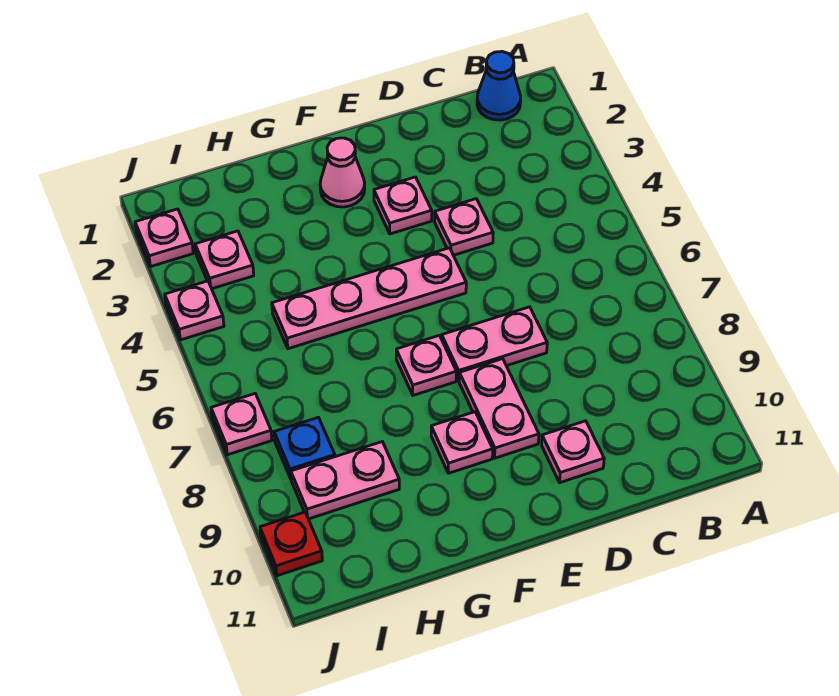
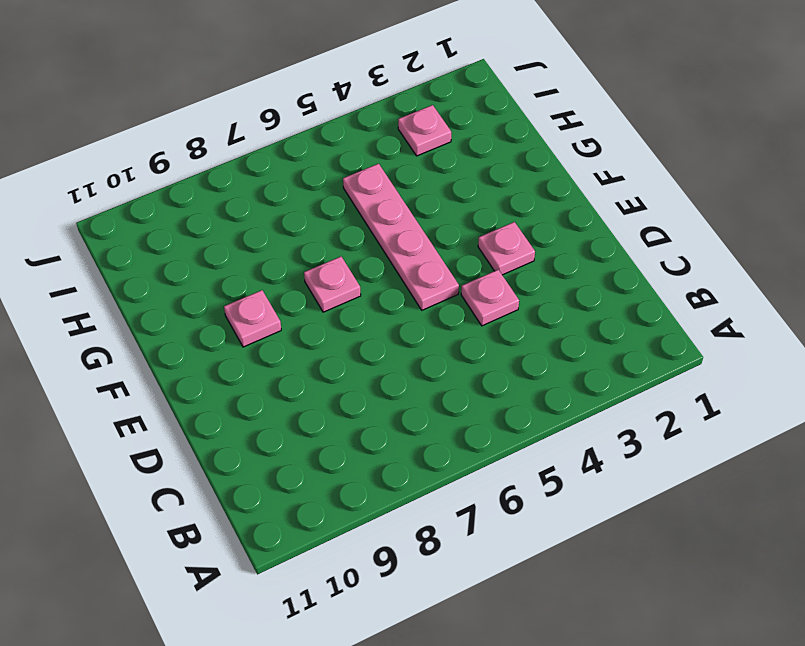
none -> blue 1x1 cone [477,51,521,120]
none -> pink 1x2 plate [442,307,547,381]
none -> pink 1x1 plate [542,421,604,483]

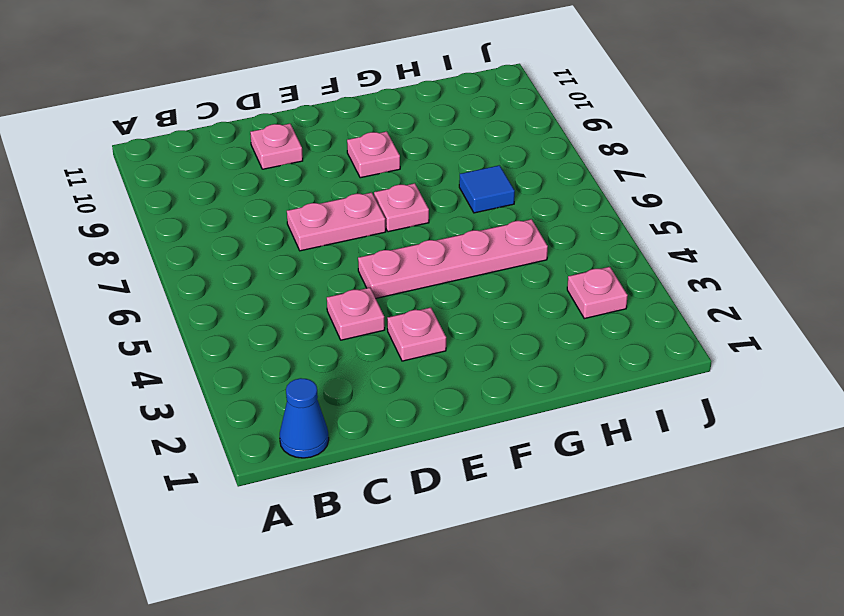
blue 1x1 tile [459,165,515,213] -> none
none -> pink 1x2 plate [459,359,539,458]
none -> pink 1x1 cone [320,138,365,207]
none -> pink 1x2 plate [291,442,399,519]

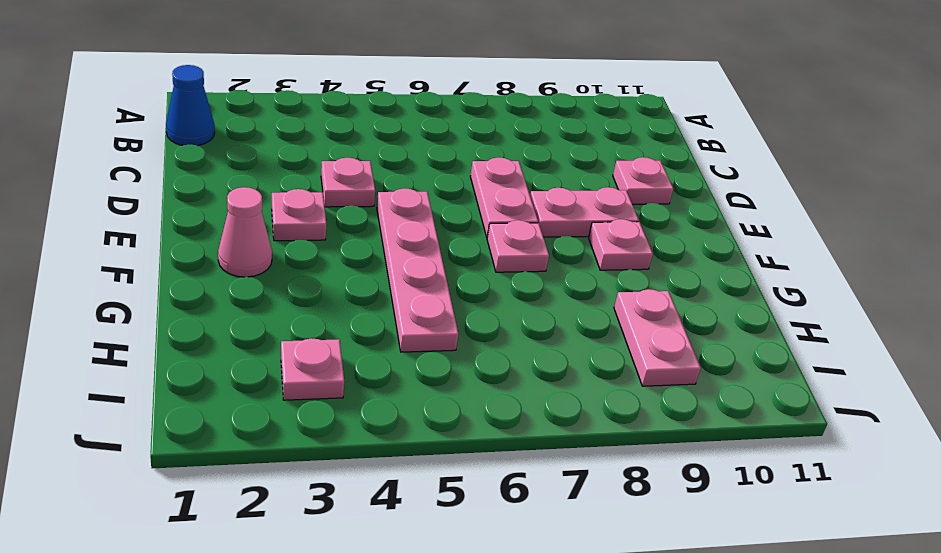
none -> blue 1x1 plate [274,417,335,479]
none -> pink 1x1 plate [135,209,193,266]
none -> pink 1x1 plate [165,281,224,340]

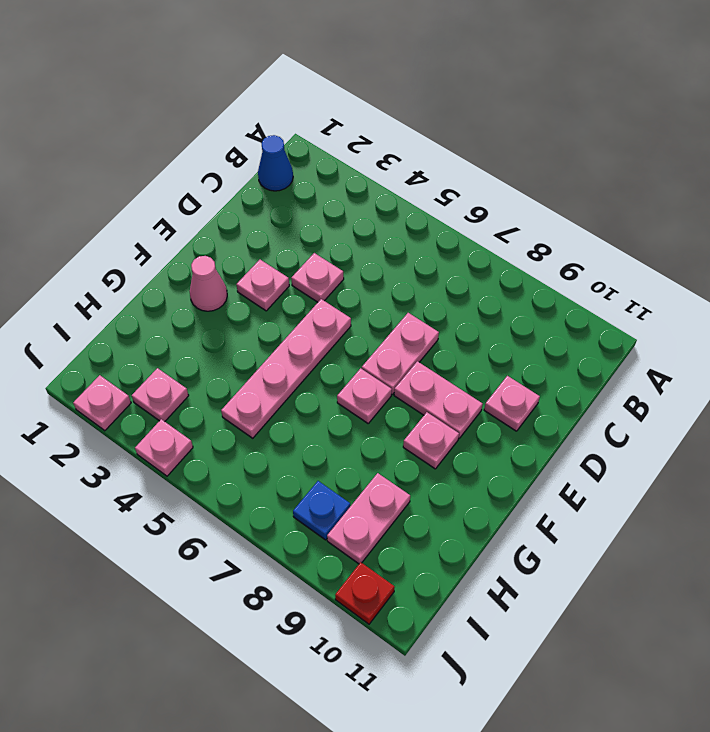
none -> pink 1x1 plate [211,394,272,455]

